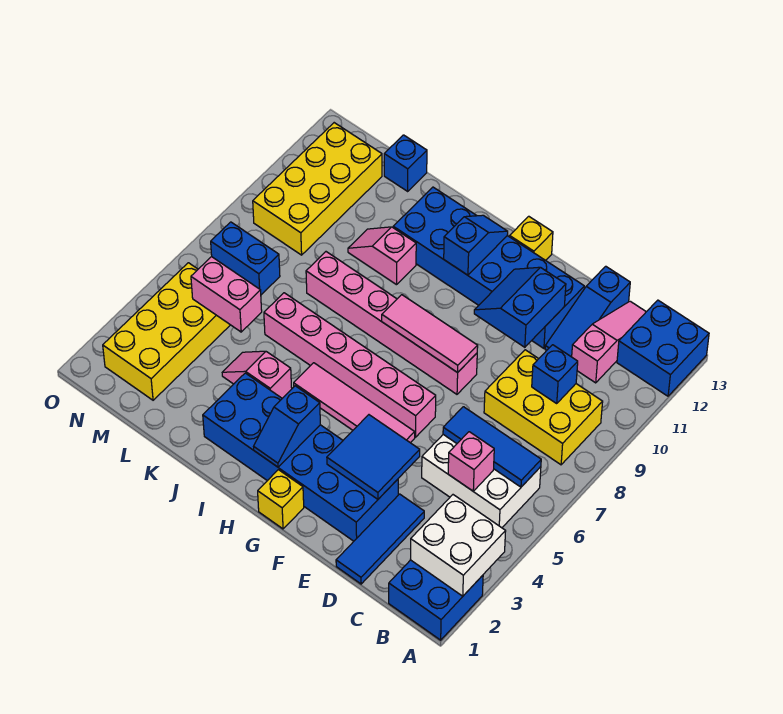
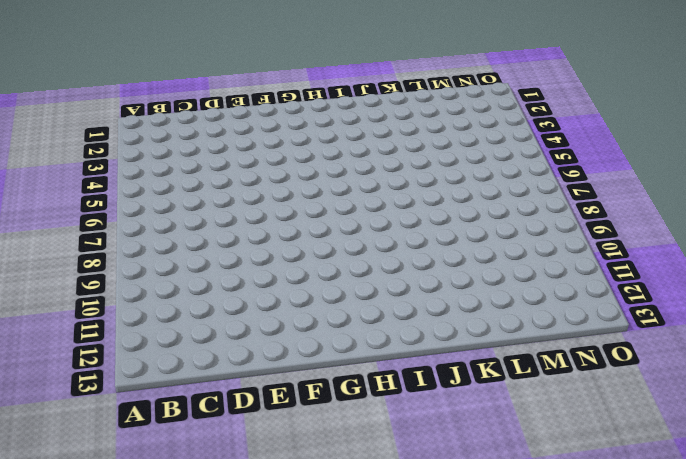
none -> blue 2x2 brick [389,560,483,640]
none -> blue 2x2 brick [617,300,709,396]
none -> white 2x3 brick [422,435,541,528]
none -> yellow 2x3 brick [484,350,603,465]

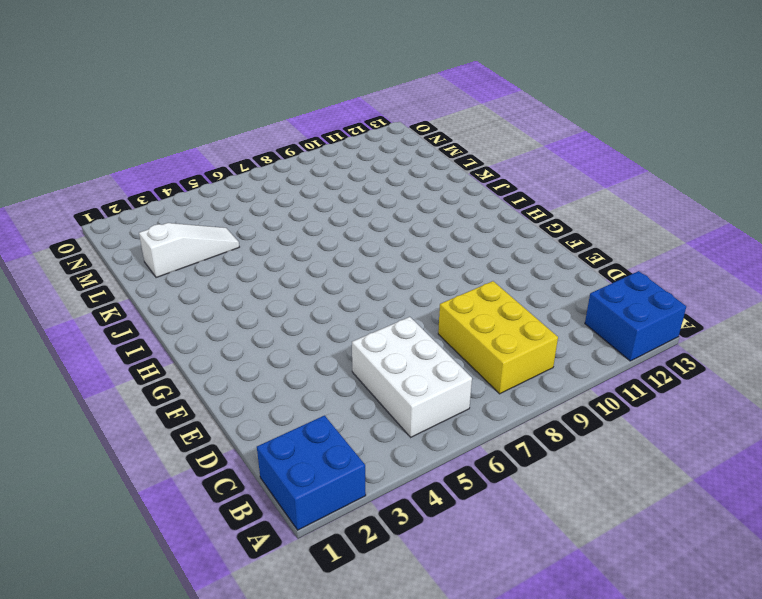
white 1x3 slope [139,223,239,278] -> none
none -> pink 1x3 slope [572,301,646,383]
none -> blue 1x3 tile [336,494,424,584]
none -> blue 1x3 slope [545,266,630,357]
none -> blue 2x6 brick [203,373,398,541]

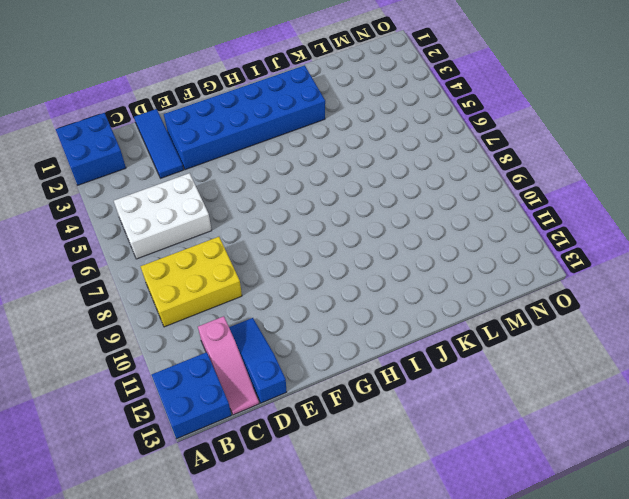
none -> blue 2x6 brick [393,187,584,348]
none -> pink 1x4 tile [294,363,415,443]
none -> pink 1x6 brick [264,293,436,437]
none -> pink 1x6 brick [306,252,477,394]

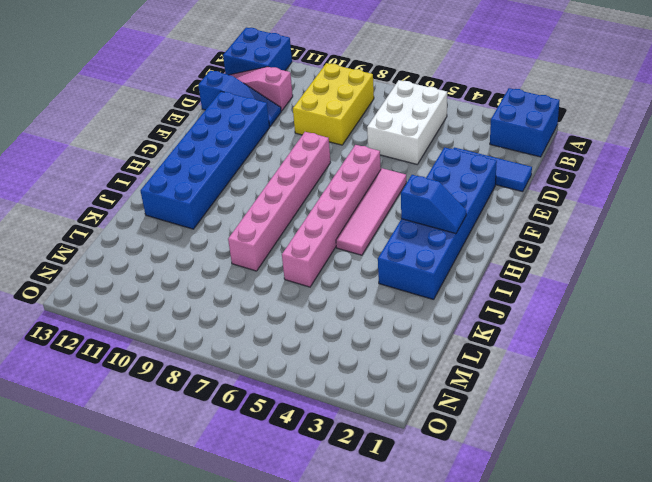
none -> yellow 1x1 brick [258,470,304,529]
none -> yellow 1x1 brick [510,216,553,260]
none -> pink 1x2 slope [222,351,292,398]
none -> pink 1x2 slope [348,227,416,285]

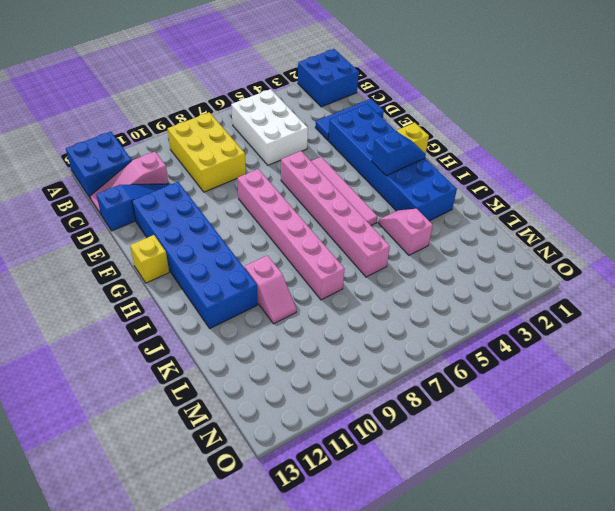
pink 1x2 slope [378,209,433,255] -> pink 1x2 slope turned to [222,351,292,398]
none -> blue 1x1 brick [384,135,427,191]
none -> yellow 2x4 brick [103,263,230,400]
none -> blue 1x2 brick [211,222,280,295]
none -> yellow 2x4 brick [253,123,382,255]

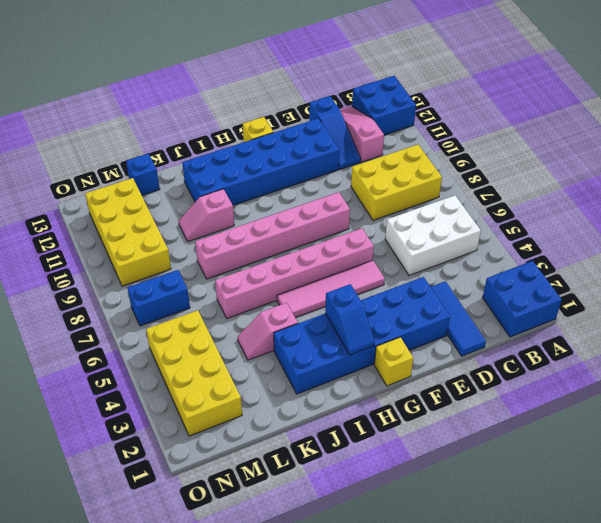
none -> white 2x2 brick [410,495,506,596]
none -> blue 1x3 tile [443,407,541,487]
none -> pink 1x1 brick [448,432,494,491]
none -> blue 1x1 brick [532,345,578,403]

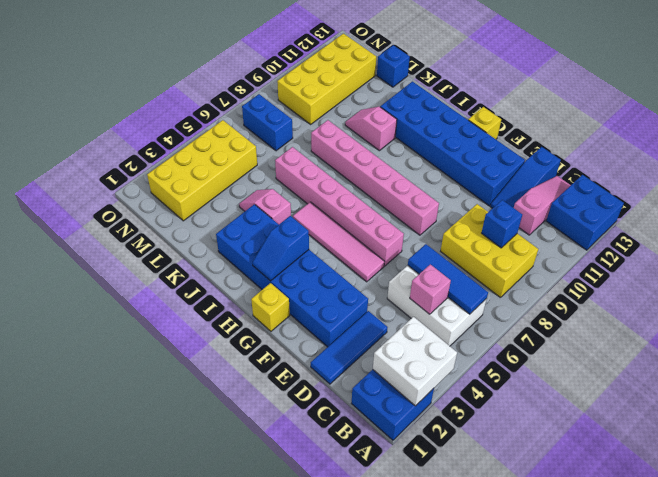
none -> blue 2x2 tile [327,415,420,499]
none -> blue 2x2 slope [474,267,566,347]
none -> pink 1x3 tile [382,295,478,373]
none -> blue 1x2 slope [444,215,508,275]

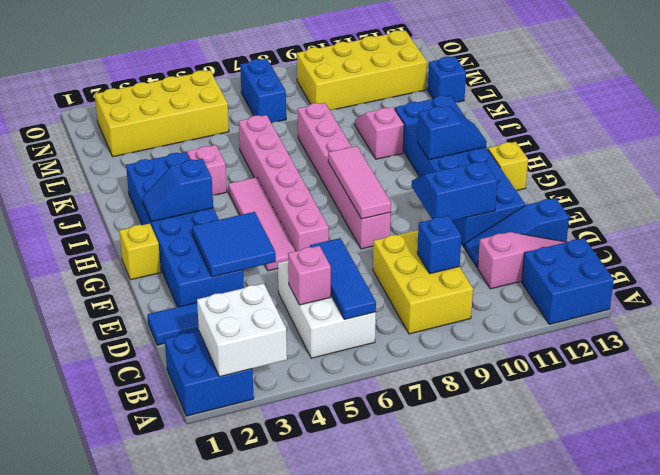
none -> pink 1x2 brick [191,257,262,332]

